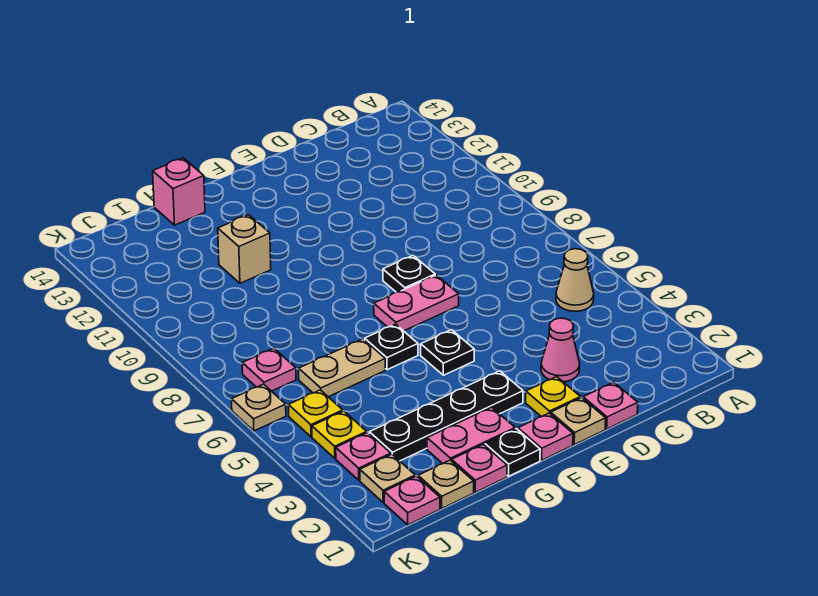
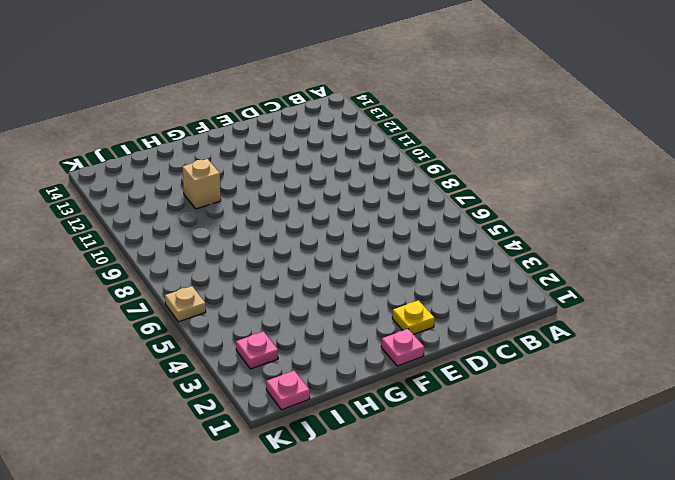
none -> tan 1x1 cone [556,249,594,311]
none -> pink 1x1 plate [583,382,638,429]
none -> pink 1x1 cone [541,318,580,382]

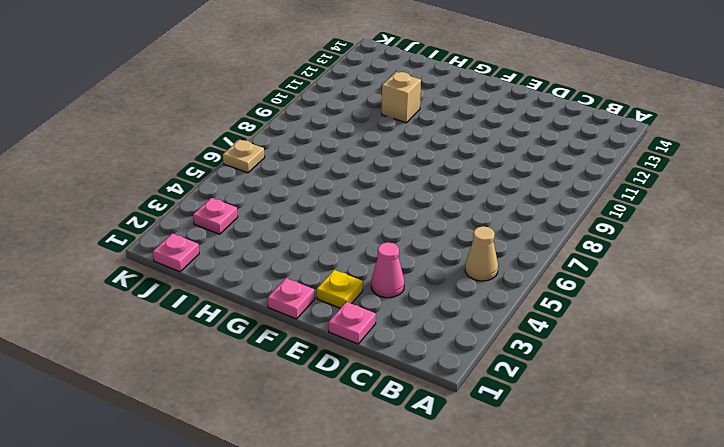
none -> tan 1x1 plate [551,398,606,445]
none -> pink 1x2 plate [374,275,459,331]
none -> black 1x1 plate [383,256,435,292]

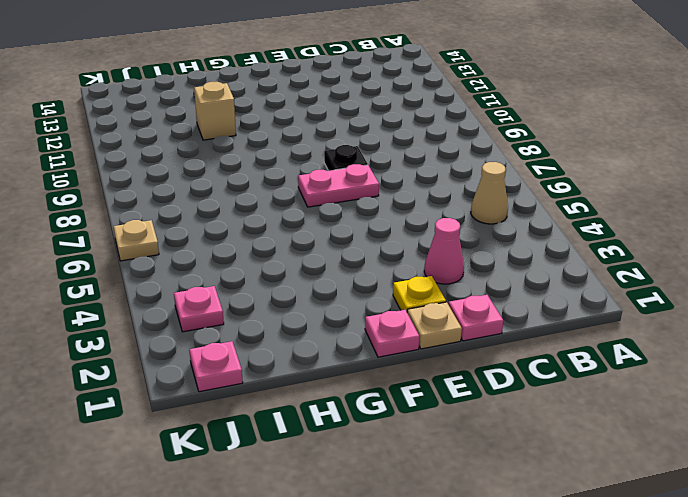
none -> black 1x4 plate [369,371,523,461]
none -> black 1x1 plate [421,330,474,375]
none -> black 1x1 plate [485,429,540,476]

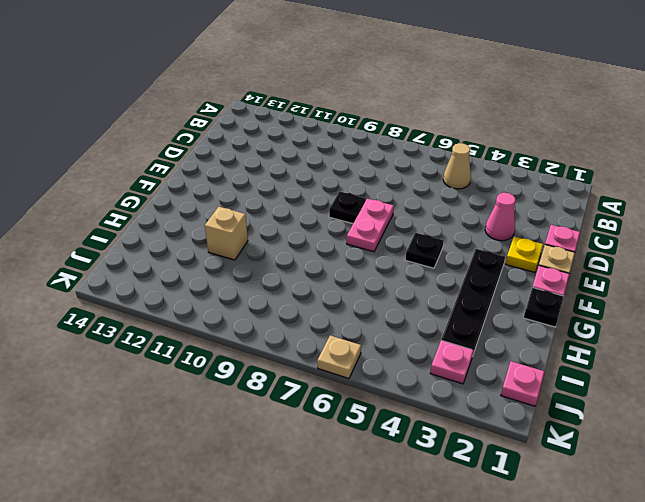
none -> pink 1x2 plate [427,407,515,464]
none -> black 1x1 plate [365,324,418,370]
none -> pink 1x1 plate [452,444,507,492]

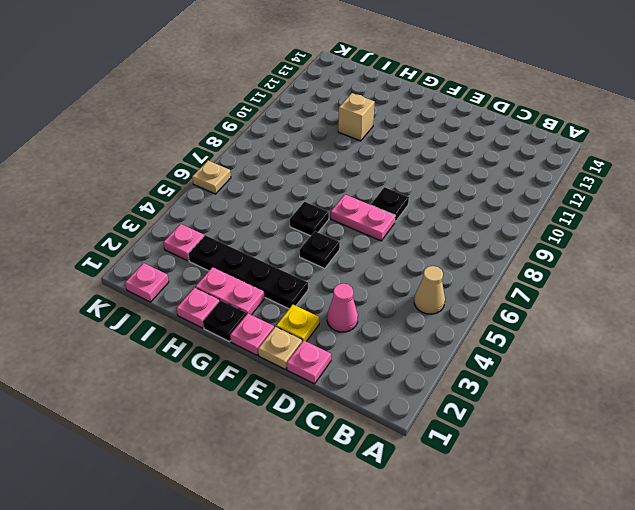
none -> tan 1x2 plate [299,339,385,397]
none -> pink 1x1 brick [153,158,205,225]
none -> tan 1x1 plate [418,460,474,508]

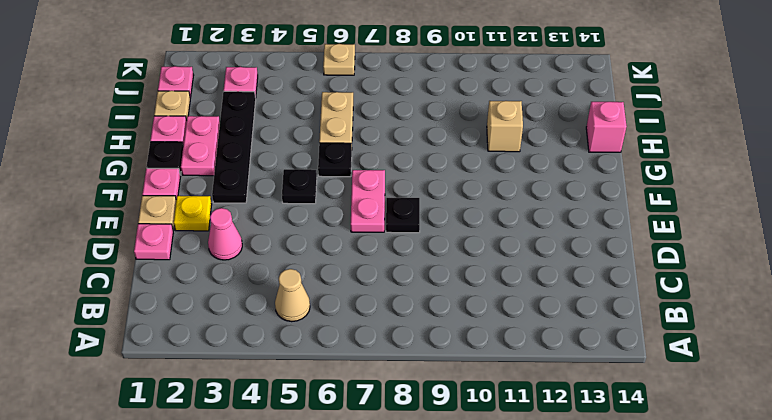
none -> tan 1x1 plate [360,454,415,502]
none -> yellow 1x1 plate [312,411,367,458]
none -> yellow 1x1 plate [288,390,343,437]

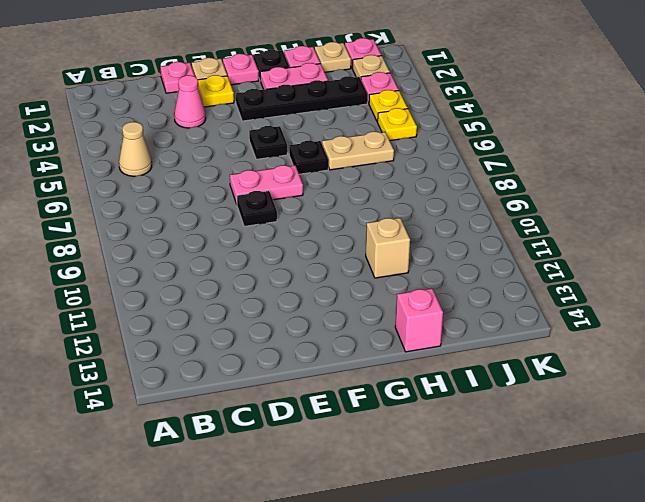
none -> pink 1x1 plate [242,348,296,391]
none -> tan 1x1 plate [232,384,286,431]

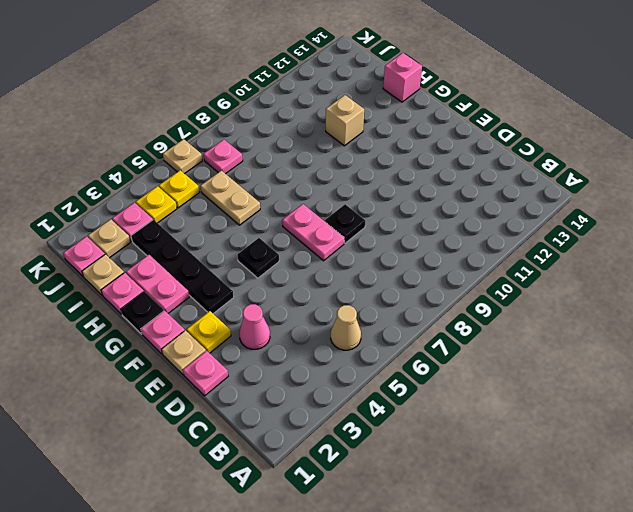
none -> black 1x1 plate [365,324,418,370]

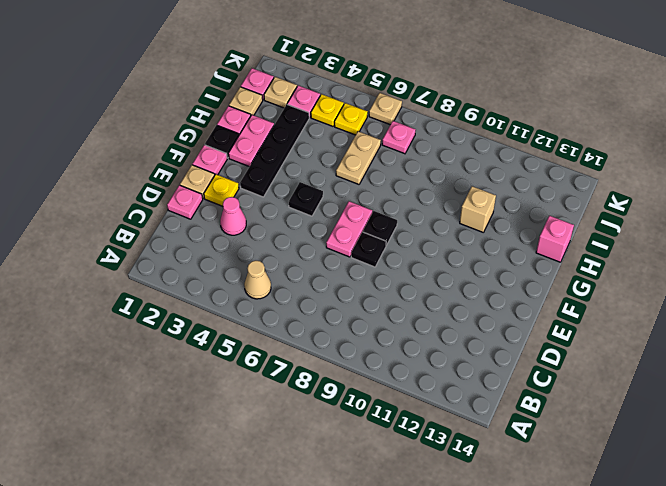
black 1x1 plate [363,211,397,245] -> black 1x1 plate moved to [365,324,418,370]

